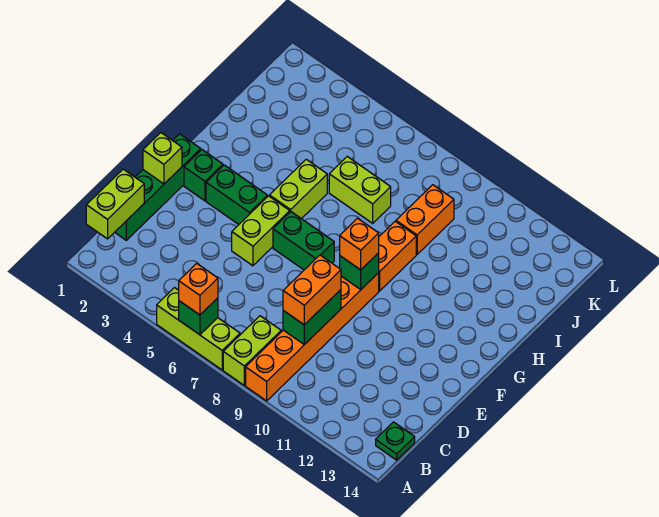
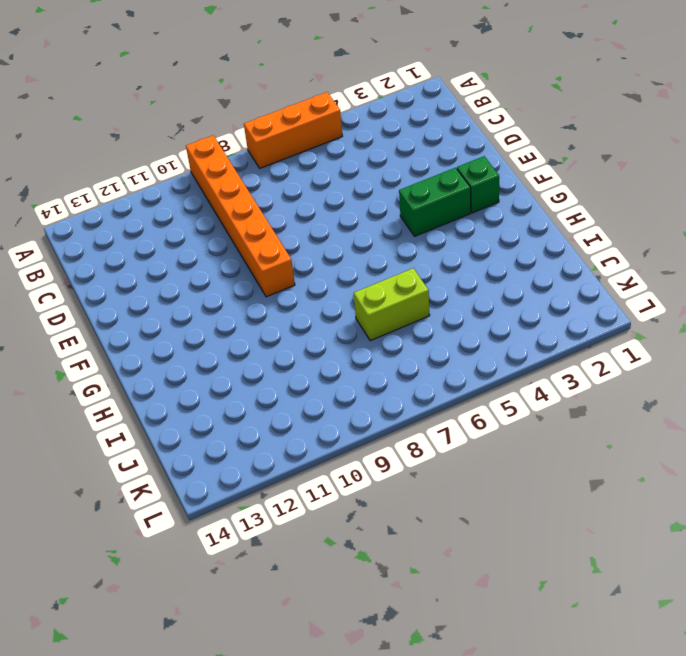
orange 1x3 brick [244,92,342,168] -> lime 1x3 brick [157,288,240,370]
none -> lime 1x2 brick [223,316,281,385]
none -> green 1x1 plate [376,422,415,460]
none -> green 1x4 brick [115,134,201,240]

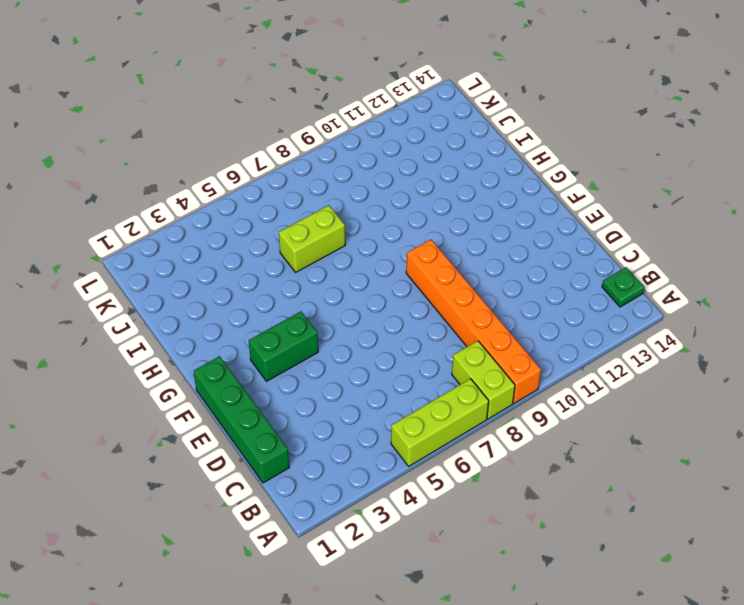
none -> lime 1x2 brick [232,196,290,266]
none -> green 1x1 brick [184,150,223,201]
none -> green 1x2 brick [273,212,334,270]

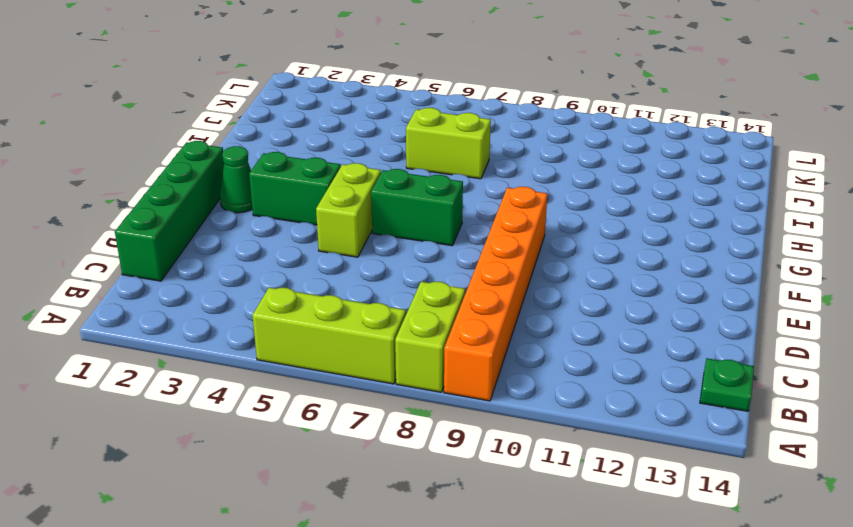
green 1x1 cone [220,146,252,213] -> green 1x1 brick [184,150,223,201]
none -> lime 1x2 brick [269,159,327,219]
none -> orange 1x2 brick [379,221,416,291]
none -> orange 1x2 brick [396,185,454,254]

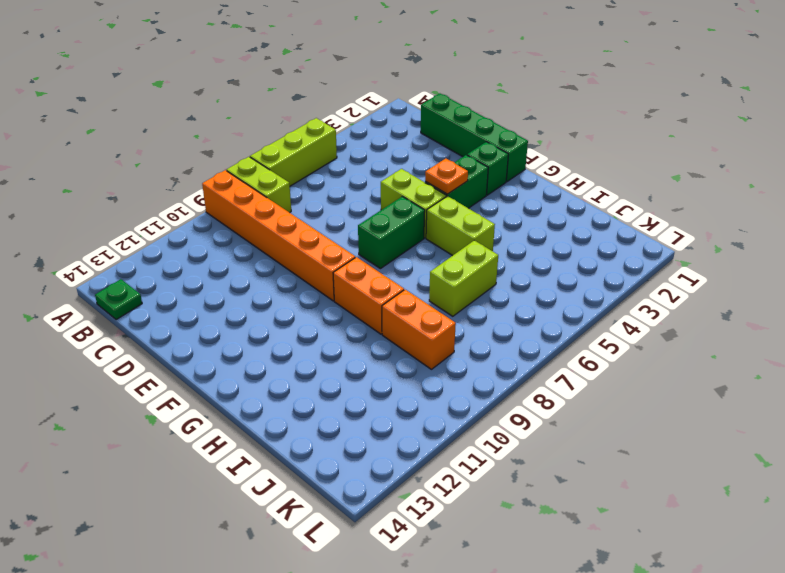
orange 1x1 plate [425,159,468,194] -> none
none -> green 1x1 brick [179,298,218,335]
none -> lime 1x2 brick [86,169,144,239]
none -> green 1x2 brick [283,290,341,345]

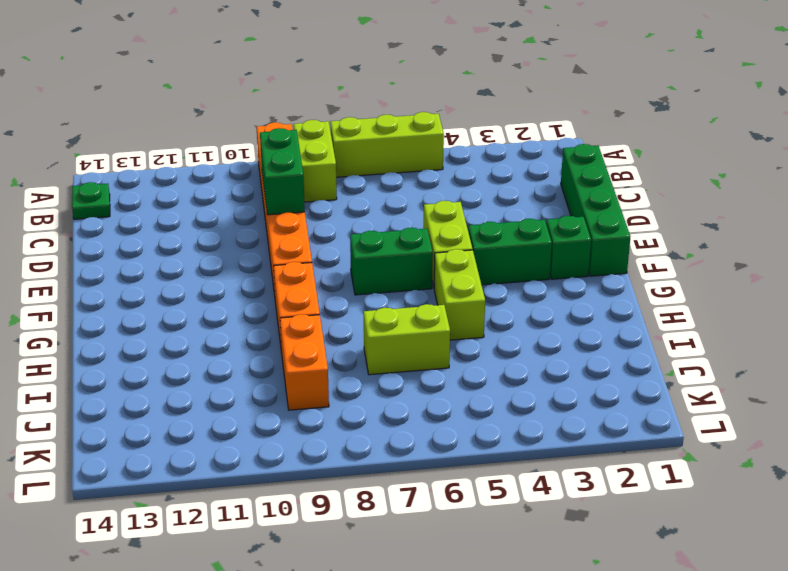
none -> green 1x1 brick [179,298,218,335]
none -> lime 1x2 brick [86,169,144,239]
none -> lime 1x1 brick [143,133,182,184]

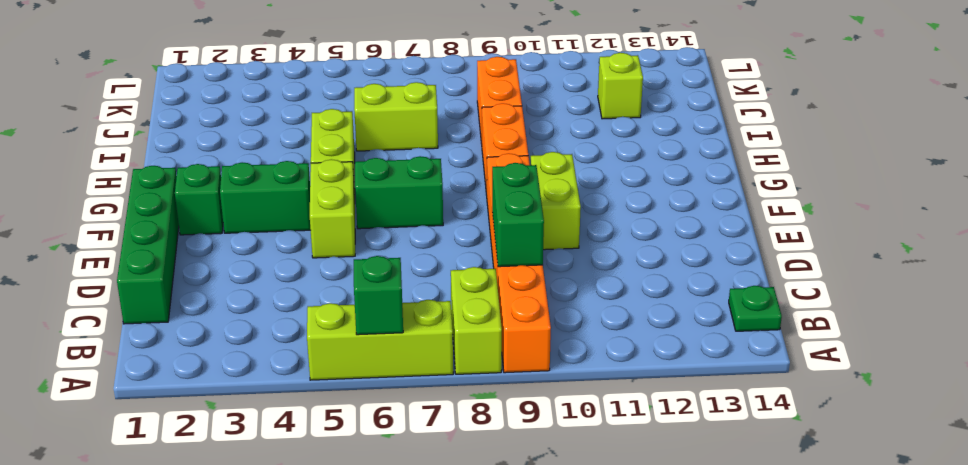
lime 1x2 brick [531,152,581,250] -> lime 1x2 brick moved to [86,169,144,239]
lime 1x1 brick [598,53,643,119] -> lime 1x1 brick moved to [143,133,182,184]
none -> green 1x1 brick [340,253,379,289]
none -> orange 1x1 brick [179,264,218,315]
none -> orange 1x2 brick [283,255,341,325]

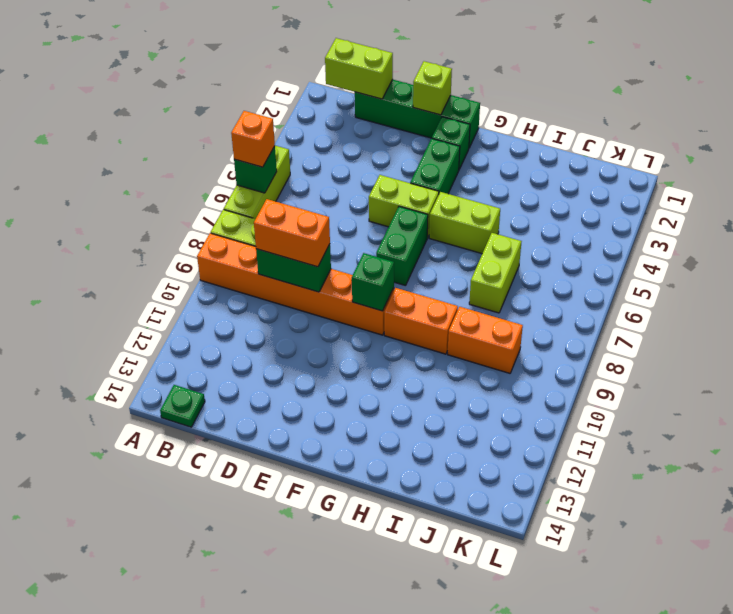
none -> orange 1x1 brick [340,218,379,270]

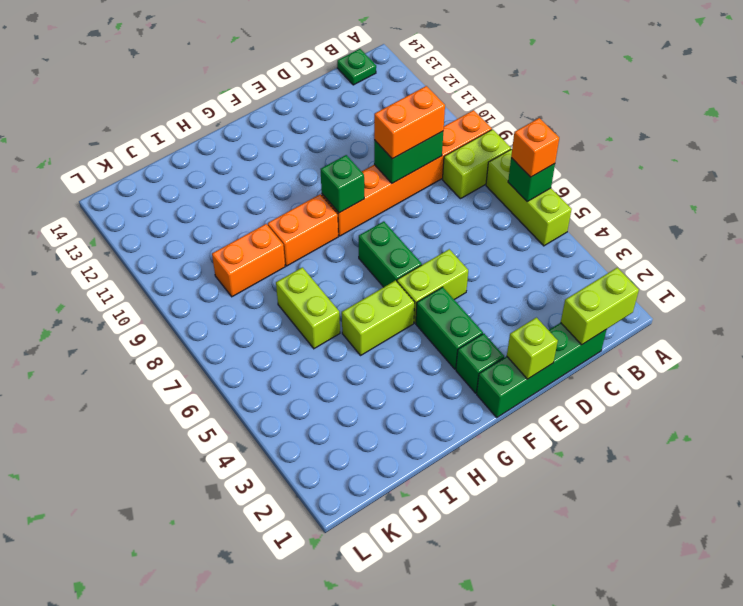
none -> orange 1x1 brick [340,218,379,270]

